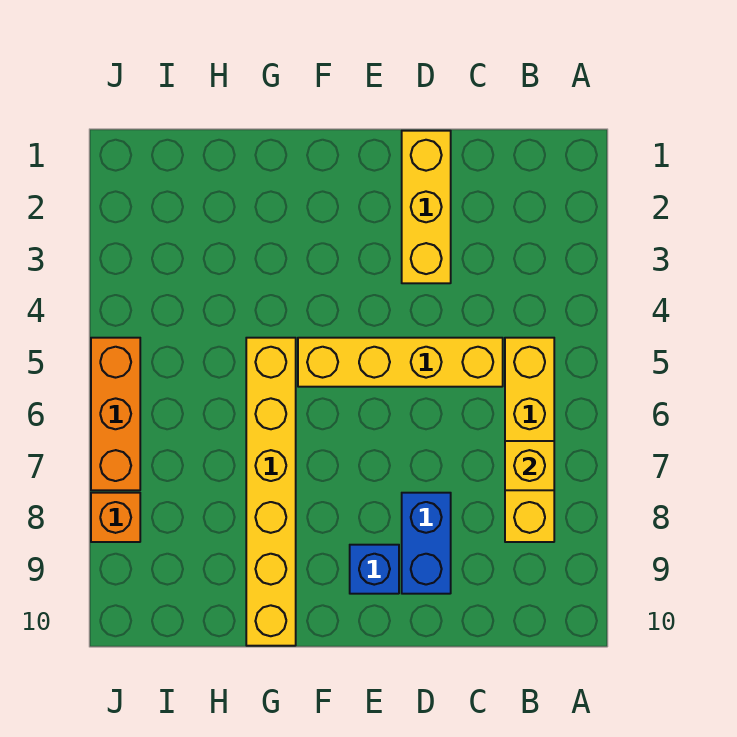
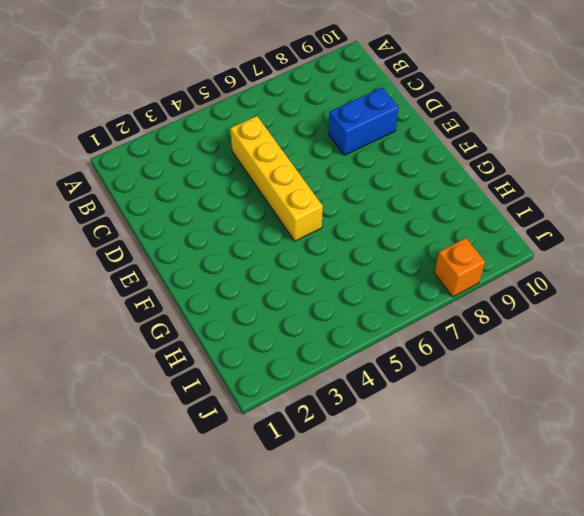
none -> yellow 1x4 brick [505,338,554,542]
none -> yellow 1x3 brick [402,131,451,283]

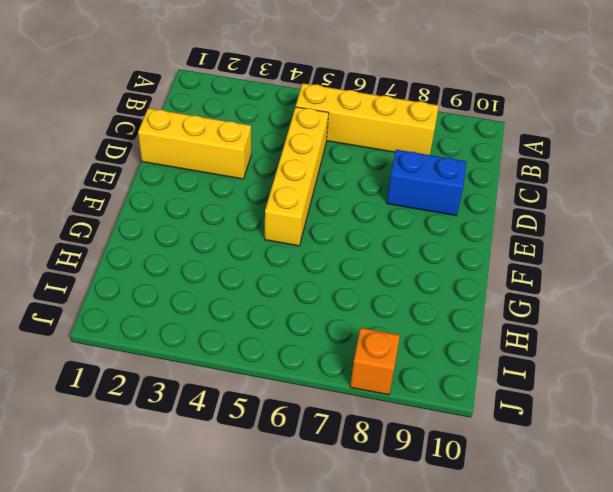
none -> blue 1x1 brick [350,545,399,594]
none -> yellow 1x6 brick [246,338,296,646]

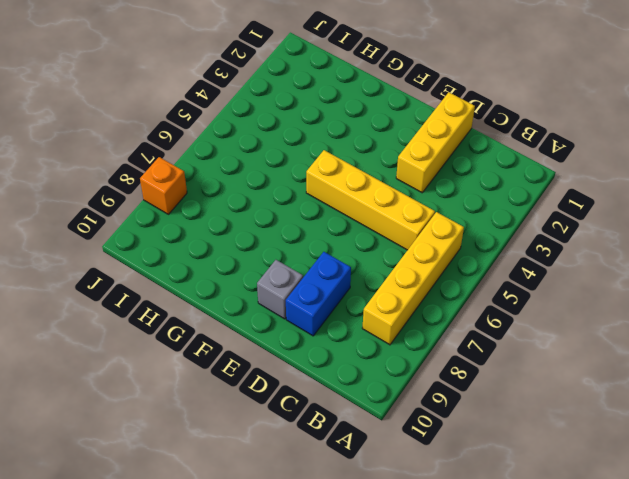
grey 1x1 brick [257,260,303,319] -> blue 1x1 brick [350,545,399,594]
none -> yellow 1x6 brick [246,338,296,646]
none -> orange 1x3 brick [91,338,140,490]

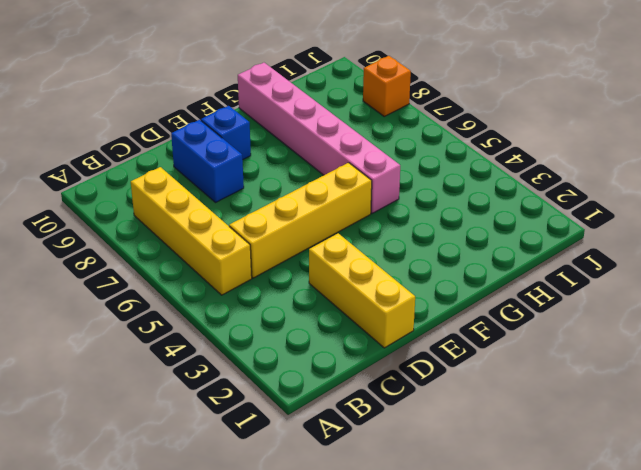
pink 1x6 brick [238,63,400,213] -> yellow 1x6 brick [246,338,296,646]
none -> orange 1x3 brick [91,338,140,490]
none -> yellow 1x1 brick [505,441,554,490]

